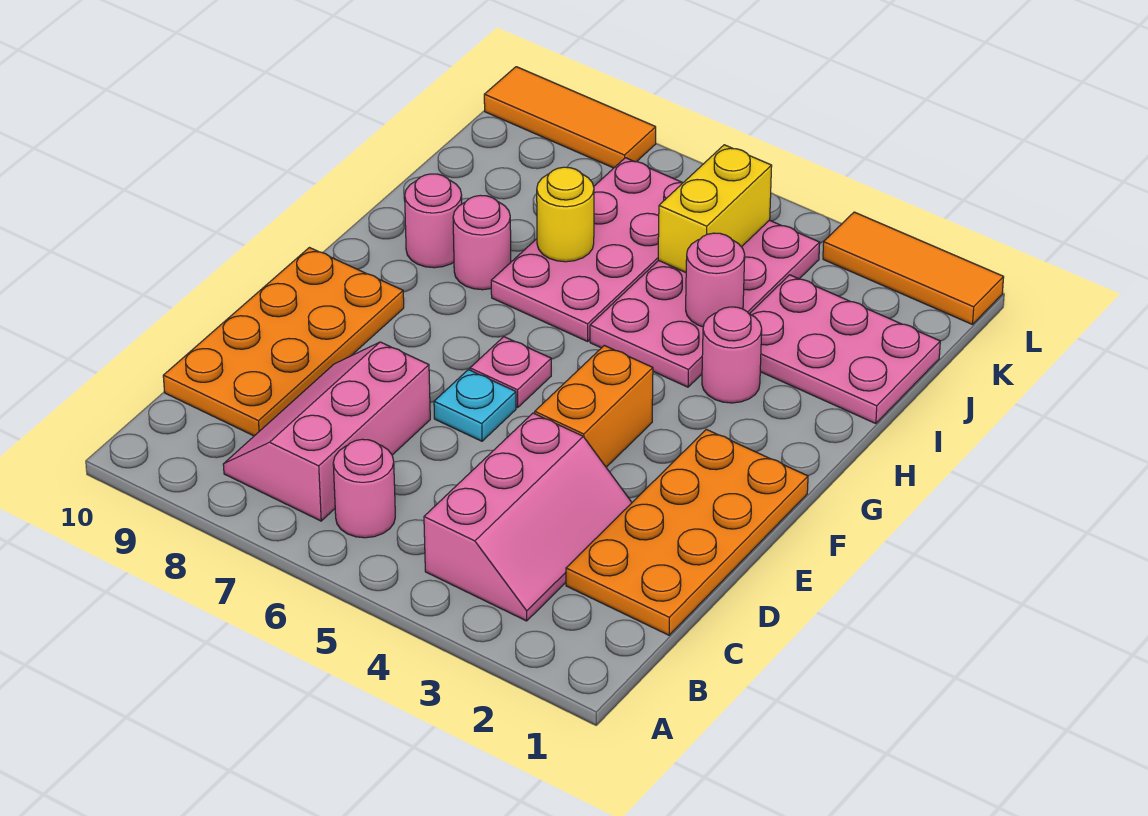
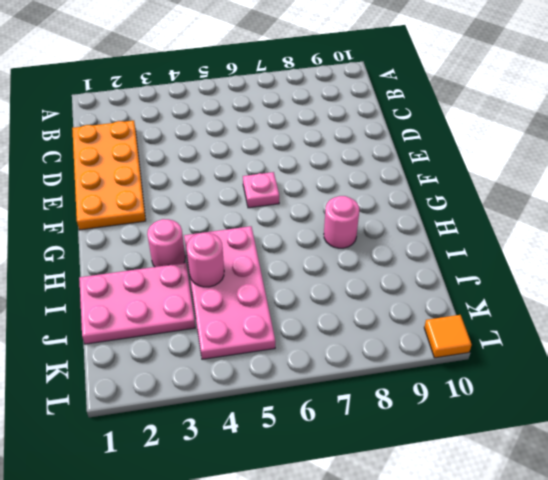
orange 1x1 tile [424,315,472,358] -> orange 1x3 tile [484,67,656,168]
none -> pink 2x3 slope [424,413,632,621]
none -> pink 1x1 round brick [333,439,395,538]
none -> pink 2x3 slope [223,342,430,521]

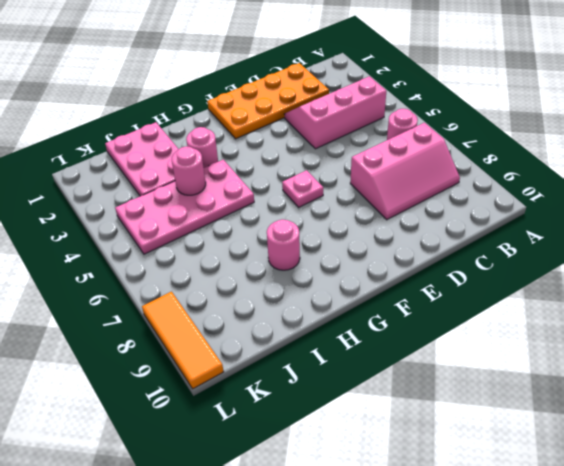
none -> orange 2x4 plate [163,248,404,436]
none -> orange 1x2 brick [535,345,653,467]
none -> cyan 1x1 plate [434,370,516,441]

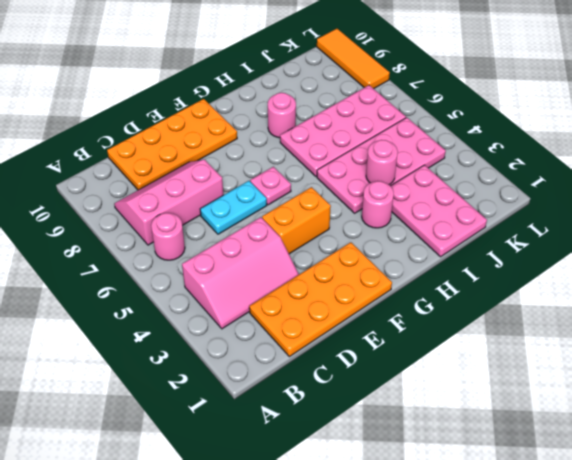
cyan 1x2 plate [200,181,267,234] -> cyan 1x1 plate [434,370,516,441]
none -> pink 1x1 round brick [405,174,462,268]
none -> orange 1x3 tile [823,212,1004,325]
none -> yellow 1x1 round brick [537,167,594,262]

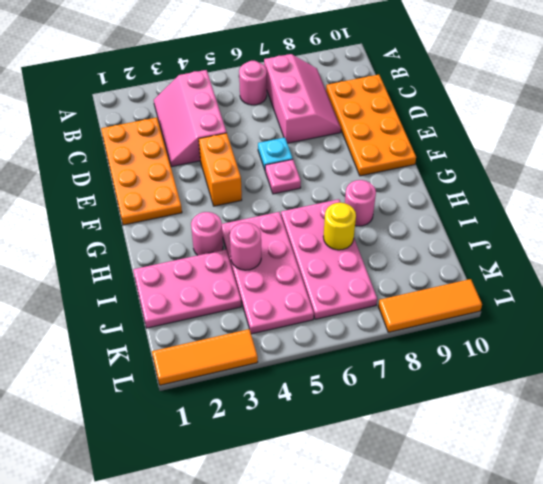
none -> pink 1x1 round brick [405,174,462,268]
none -> yellow 1x2 brick [658,145,772,272]

